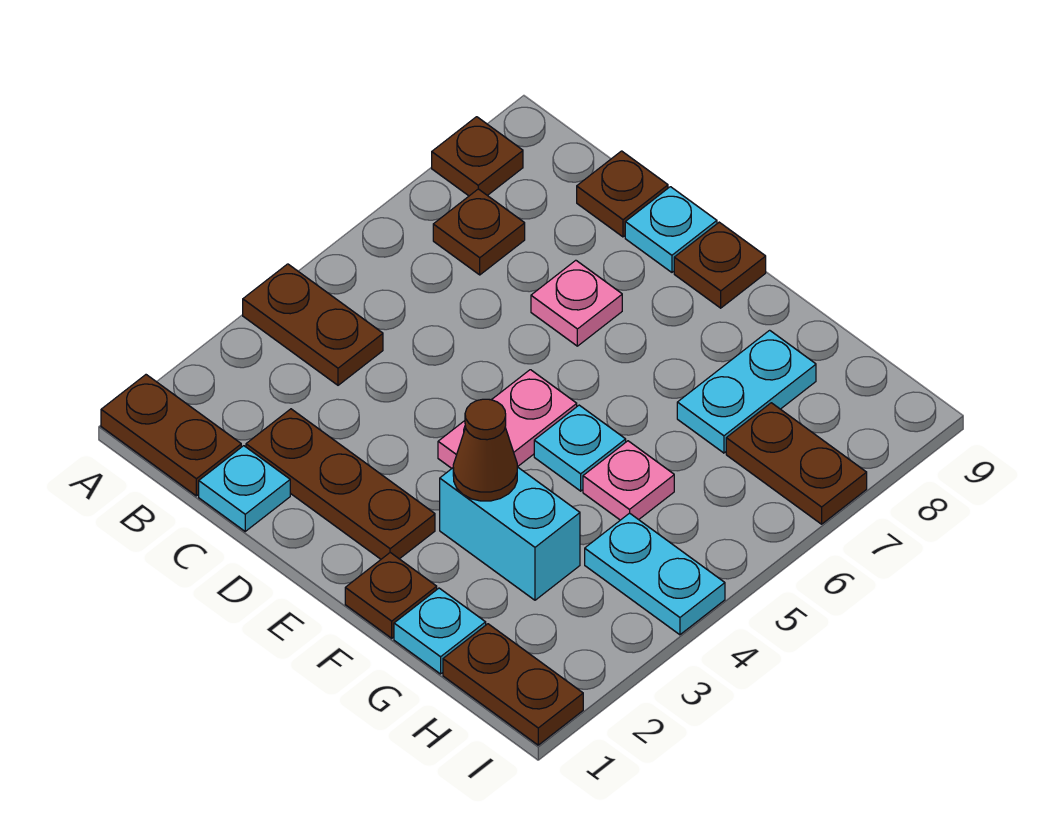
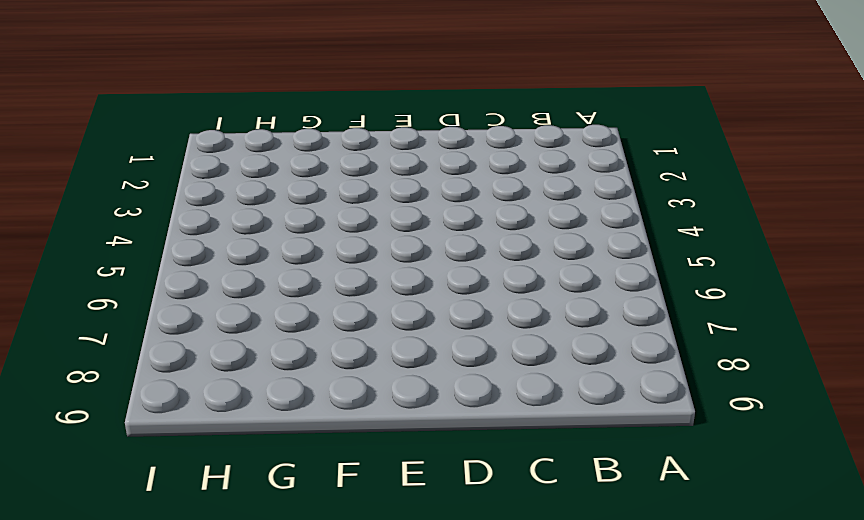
none -> brown 1x2 plate [101,375,241,496]
none -> brown 1x2 plate [243,264,383,385]
none -> brown 1x1 plate [432,117,523,196]

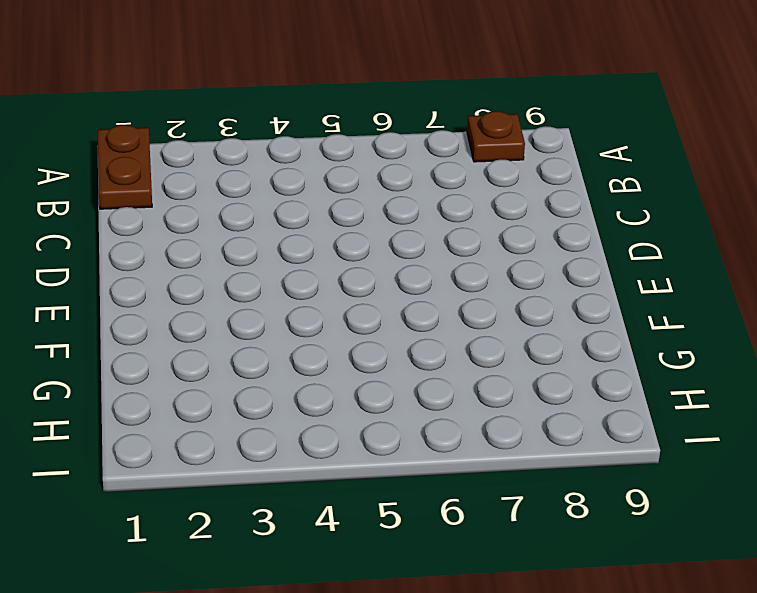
none -> brown 1x2 plate [243,264,383,385]
none -> brown 1x1 plate [433,189,525,275]
none -> cyan 1x1 plate [199,446,290,531]

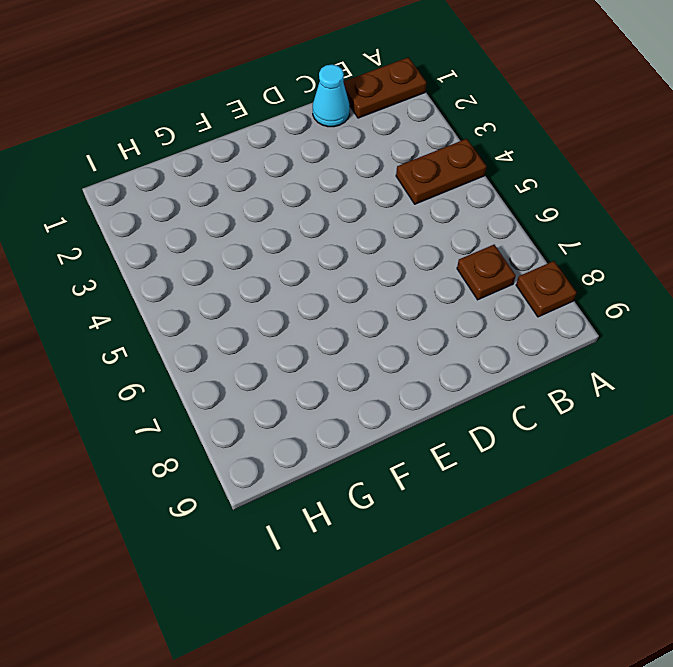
cyan 1x1 cone [313,64,350,127] -> cyan 1x1 plate [199,446,290,531]
none -> brown 1x3 plate [246,409,435,559]
none -> brown 1x1 plate [577,151,668,237]
none -> pink 1x1 plate [531,260,622,346]

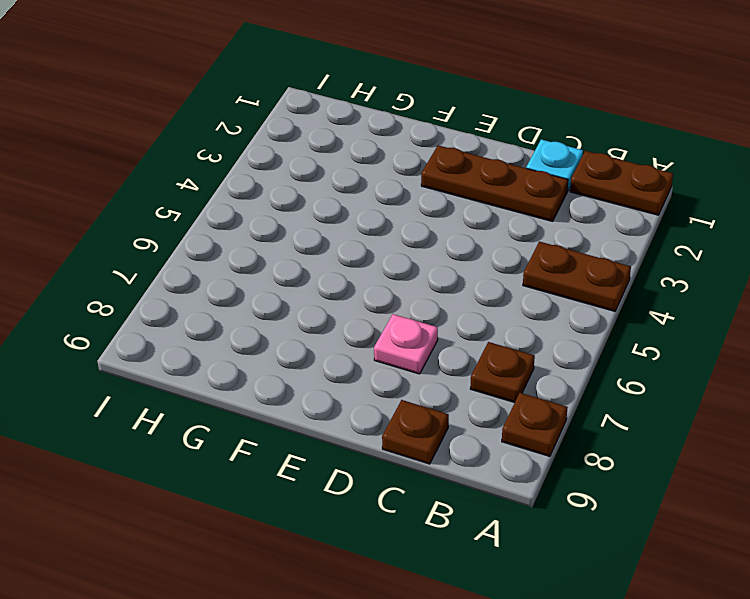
none -> cyan 1x1 plate [625,187,717,272]
none -> pink 1x2 plate [438,370,577,468]
none -> brown 1x1 plate [674,222,766,308]

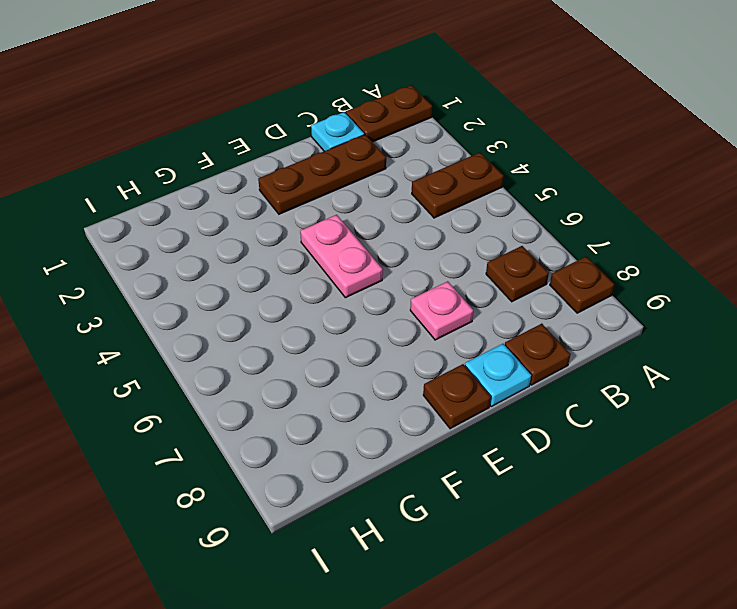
none -> brown 1x1 plate [345,553,437,638]
none -> cyan 1x2 brick [440,467,580,600]
none -> cyan 1x1 plate [534,405,626,491]

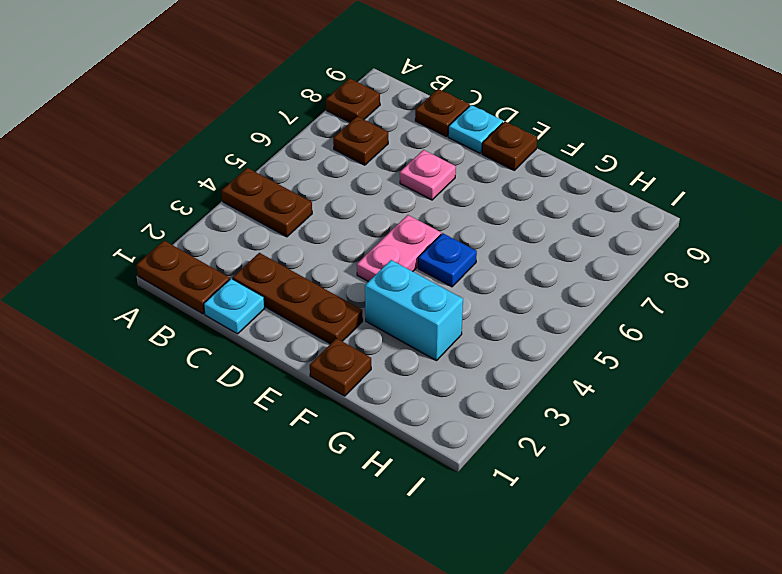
blue 1x1 plate [418,233,477,287] -> cyan 1x1 plate [534,405,626,491]
none -> cyan 1x1 plate [394,588,486,674]
none -> pink 1x1 plate [583,441,674,520]
none -> cyan 1x2 plate [677,330,816,453]

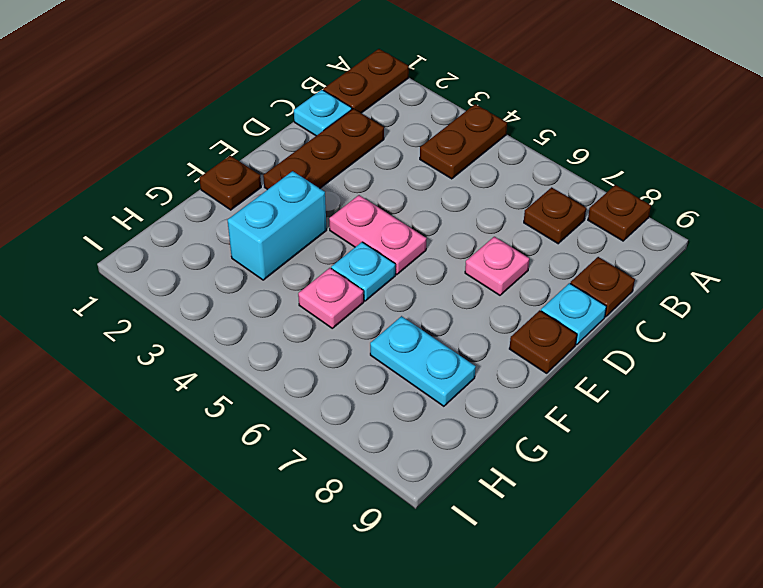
none -> cyan 1x1 plate [394,588,486,674]
none -> brown 1x2 plate [443,624,583,745]
none -> cyan 1x2 plate [585,513,725,635]

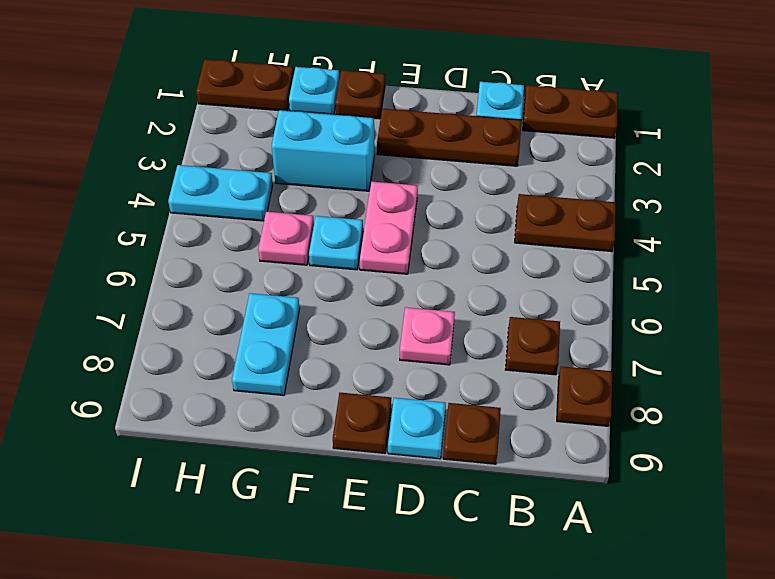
none -> brown 1x2 plate [726,403,867,524]
none -> brown 1x1 cone [453,399,517,501]

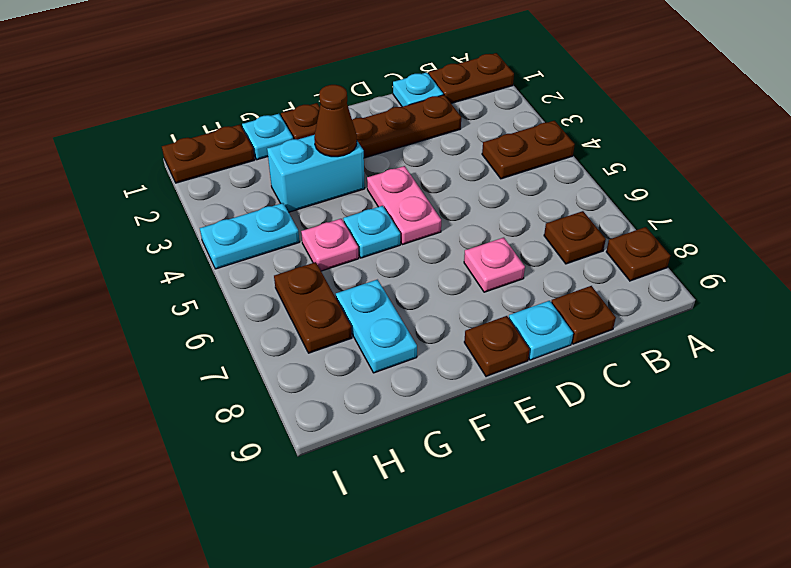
brown 1x2 plate [274,262,352,353] -> brown 1x2 plate turned to [726,403,867,524]

